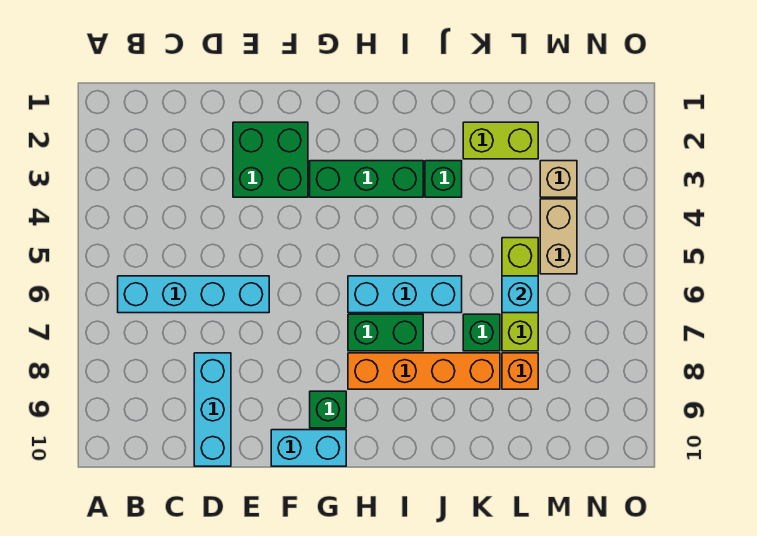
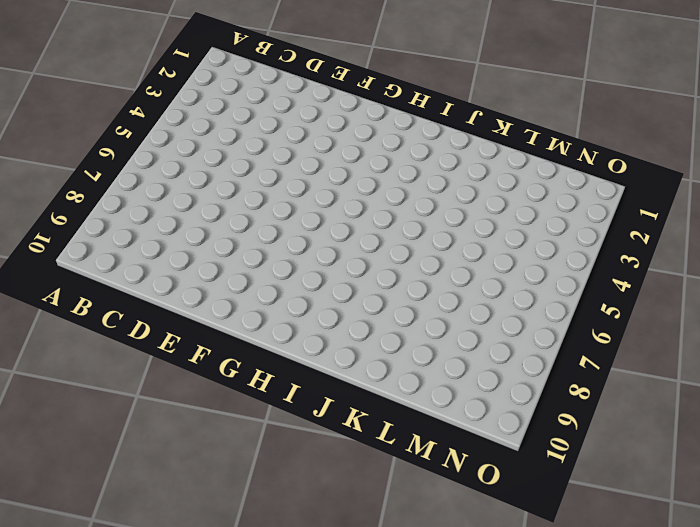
none -> cyan 1x4 brick [118,276,269,313]
none -> cyan 1x3 brick [194,353,231,466]
none -> green 2x2 brick [233,122,308,197]

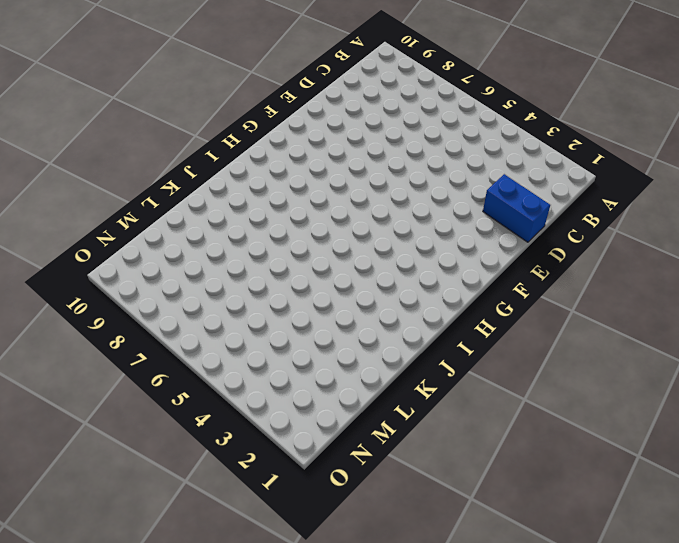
blue 1x2 brick [483,174,550,242] -> none
none -> cyan 1x4 brick [118,276,269,313]
none -> cyan 1x3 brick [194,353,231,466]
none -> green 2x2 brick [233,122,308,197]

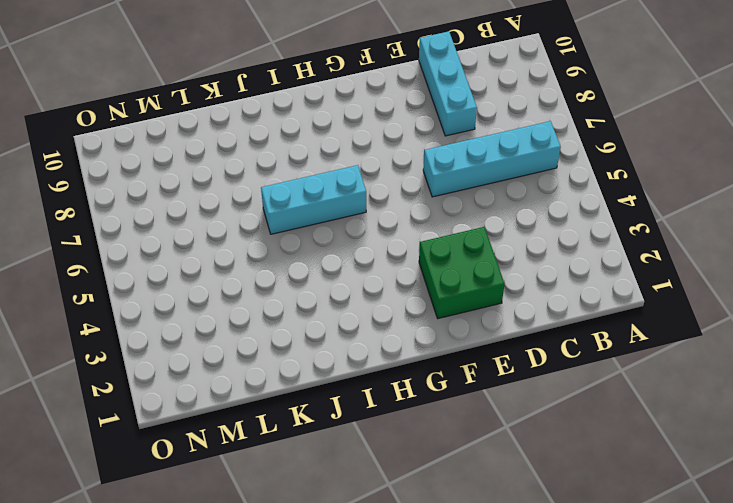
none -> cyan 1x2 brick [271,430,346,466]
none -> green 1x3 brick [310,161,423,197]
none -> green 1x1 brick [310,391,346,428]

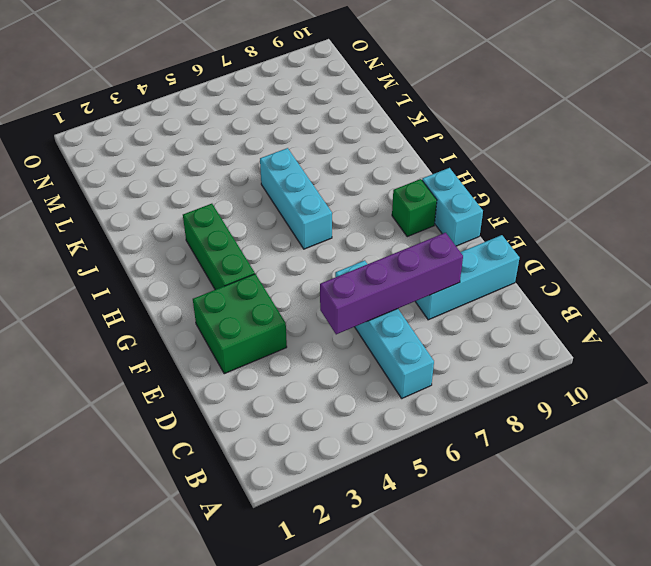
purple 1x4 brick [320,233,463,334] -> none
none -> green 1x2 brick [348,314,423,351]
none -> orange 1x4 brick [348,353,500,389]
none -> green 1x1 brick [425,161,462,197]

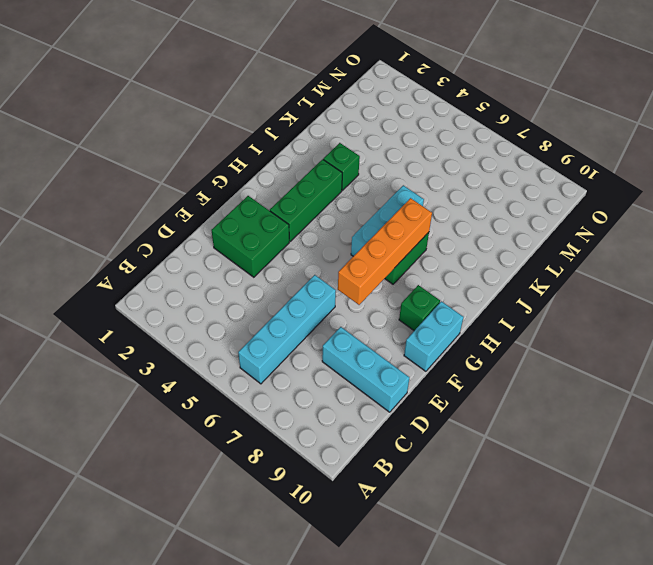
orange 1x4 brick [338,198,432,305] -> orange 1x4 brick moved to [348,353,500,389]
none -> lime 1x2 brick [463,122,538,159]
none -> green 1x1 brick [463,314,500,351]
none -> lime 1x3 brick [502,238,538,351]

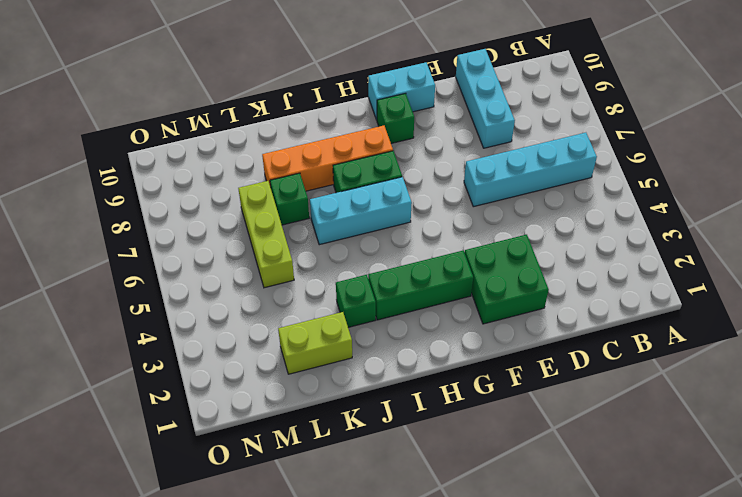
none -> orange 1x1 brick [502,353,538,389]
none -> tan 1x1 brick [540,161,577,197]
none -> tan 1x2 brick [540,199,577,274]

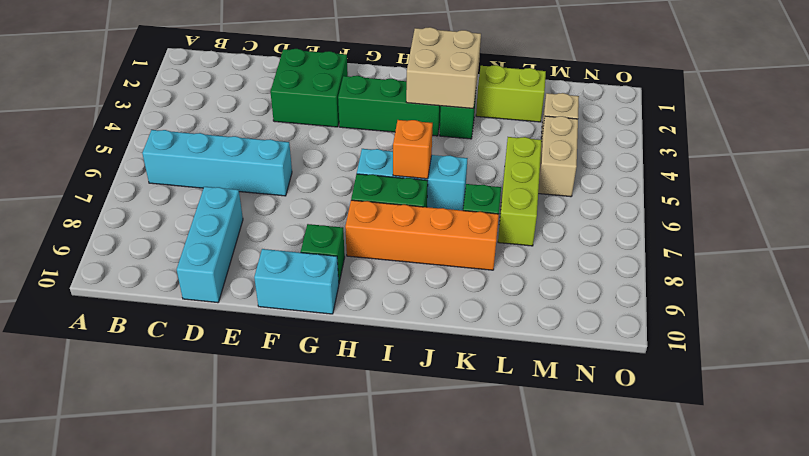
tan 2x2 brick [406,27,481,109] -> none
orange 1x1 brick [393,120,433,179] -> orange 1x1 brick moved to [502,353,538,389]
none -> cyan 1x1 brick [502,276,538,313]

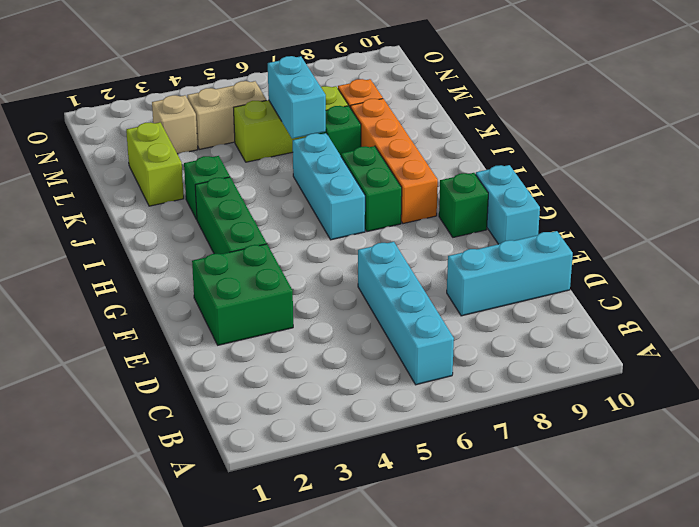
cyan 1x2 brick [268,56,326,139] -> cyan 1x1 brick [502,276,538,313]

